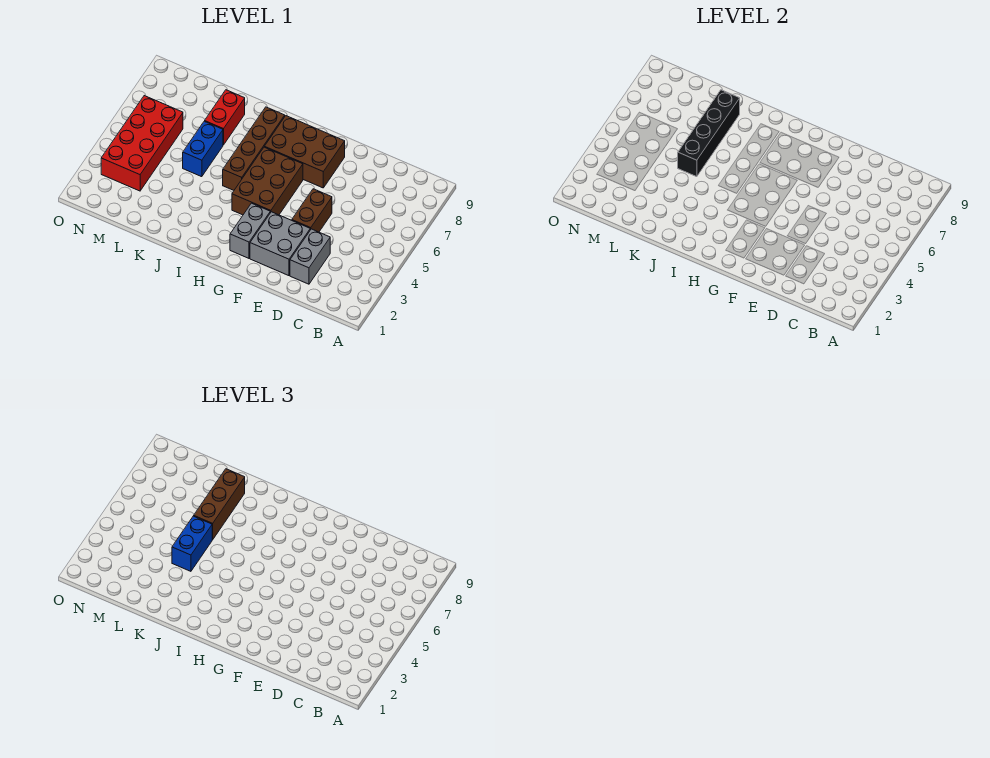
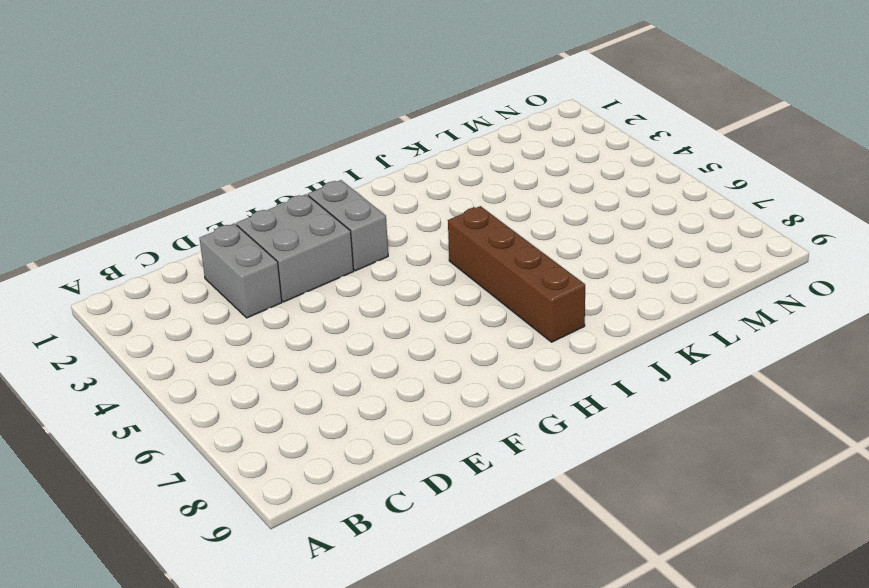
none -> brown 1x2 brick [292,189,332,232]
none -> brown 2x3 brick [264,116,345,188]
none -> brown 2x3 brick [232,147,303,215]

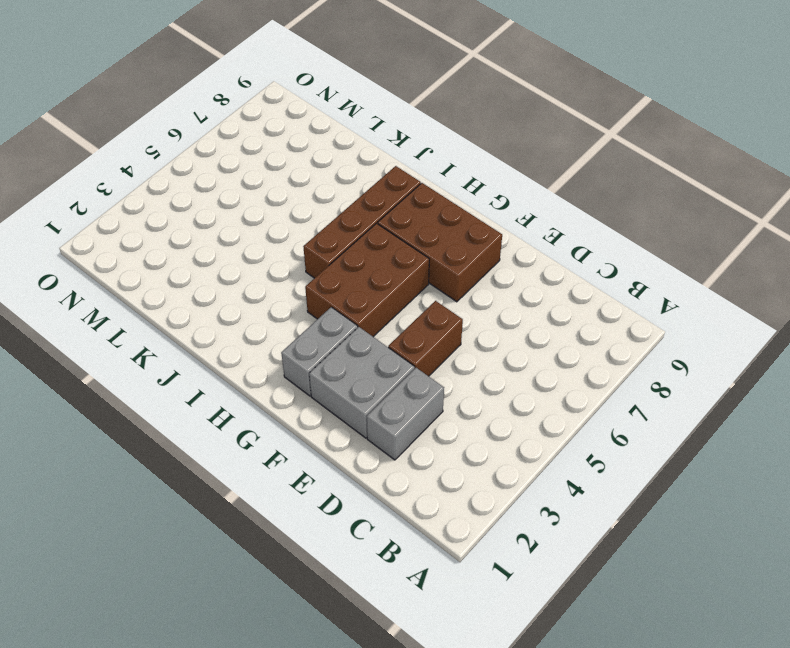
none -> blue 1x2 brick [183,121,223,177]
none -> red 1x2 brick [205,90,245,145]
none -> red 2x4 brick [101,96,183,191]

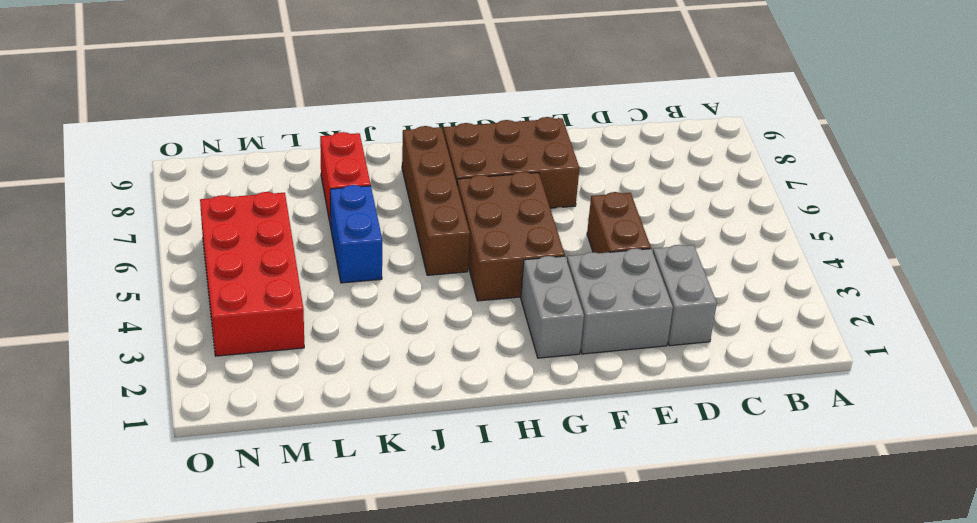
none -> black 1x4 brick [678,90,740,177]
none -> blue 1x2 brick [172,516,212,571]
none -> brown 1x3 brick [194,469,245,540]

